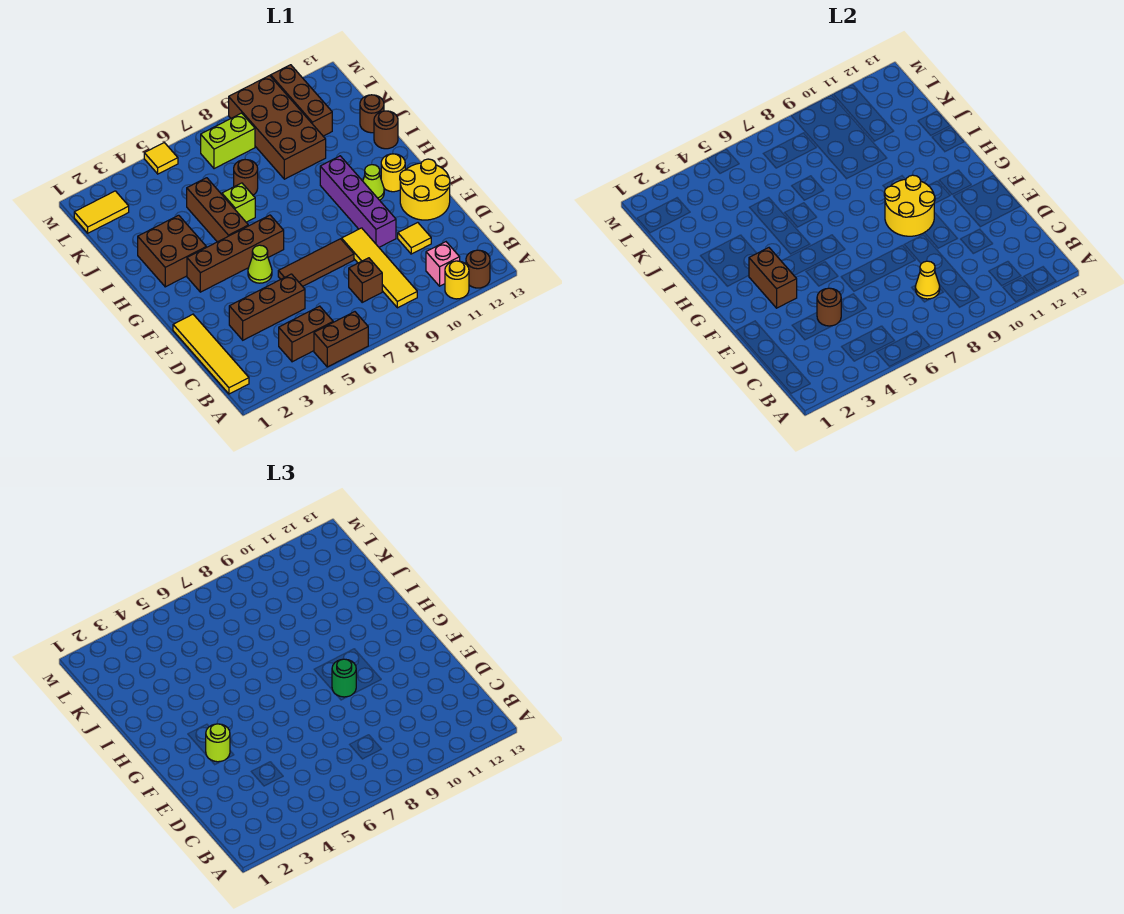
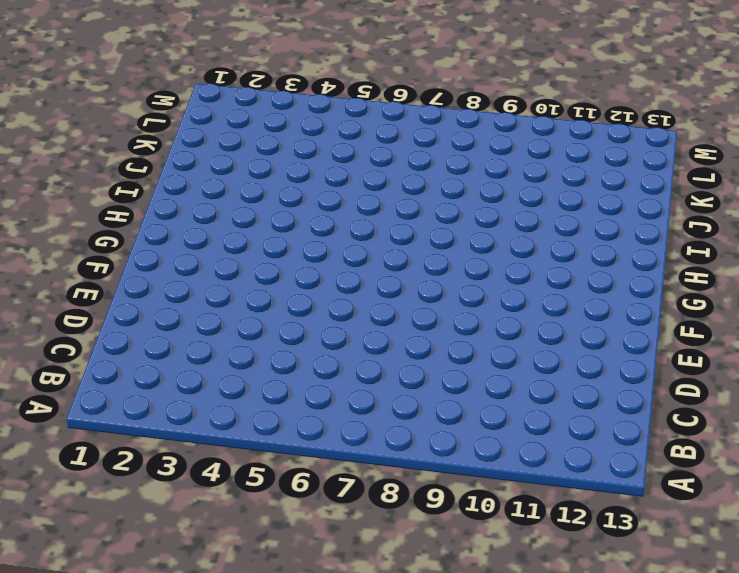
none -> brown 1x2 brick [314,312,368,367]
none -> yellow 1x1 round brick [445,261,469,299]
none -> brown 1x1 round brick [466,250,490,288]
none -> yellow 1x4 tile [173,314,249,394]

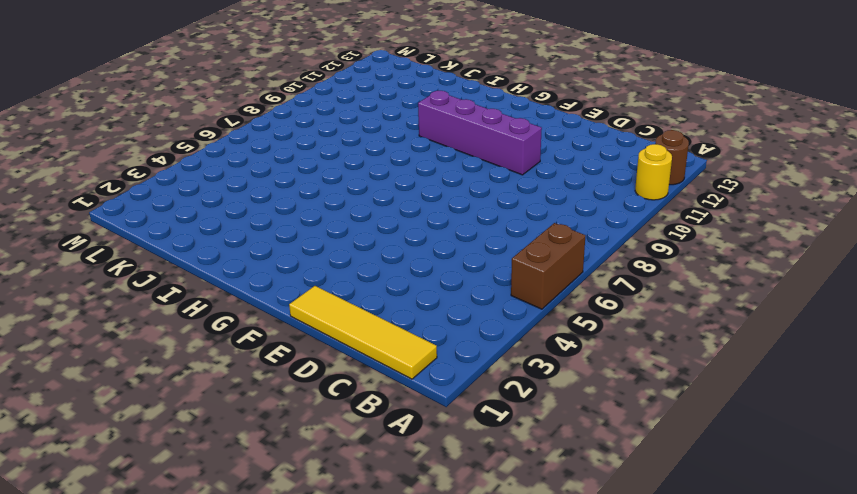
none -> brown 1x2 brick [279,306,333,362]
none -> yellow 1x4 tile [342,228,417,308]
none -> pink 1x1 brick [426,242,460,286]
none -> brown 1x1 brick [349,258,382,302]

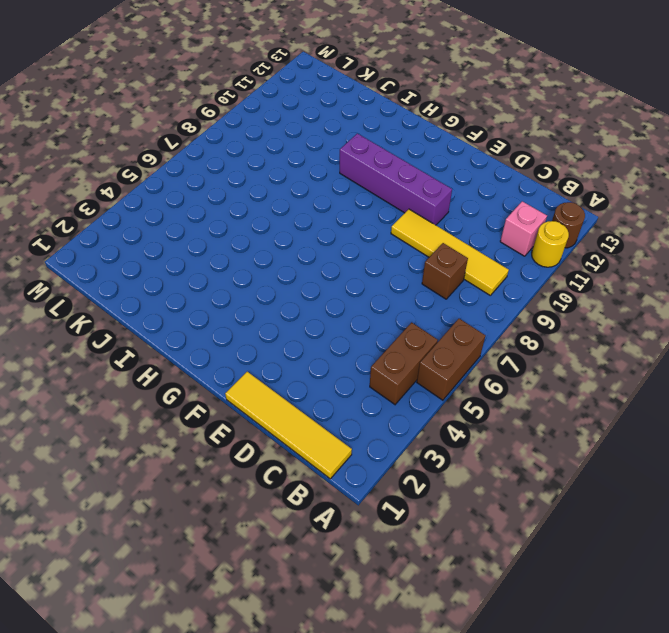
none -> brown 1x3 brick [229,274,305,340]
none -> yellow 1x1 tile [398,223,431,254]
none -> brown 1x3 tile [278,239,354,286]
none -> yellow 2x2 round brick [400,159,450,220]

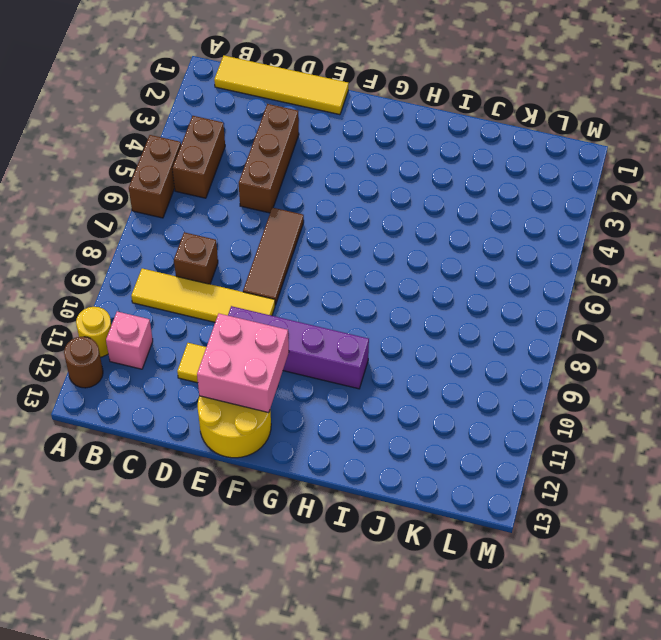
pink 2x2 brick [197,314,289,413] -> none
none -> lime 1x1 cone [248,245,272,283]
none -> brown 1x4 brick [187,215,284,292]
none -> lime 1x1 cone [363,165,384,200]
none -> yellow 1x1 round brick [381,154,405,192]

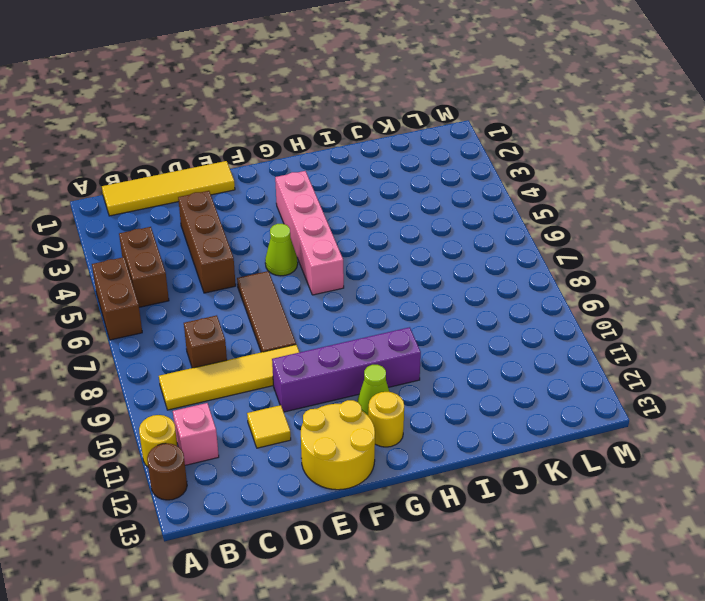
pink 1x4 brick [275,171,344,295] -> brown 1x4 brick [187,215,284,292]
none -> brown 2x2 brick [138,215,206,287]
none -> brown 1x3 brick [187,178,248,242]
none -> lime 1x1 brick [222,183,255,222]
none -> brown 1x1 round brick [374,111,398,149]

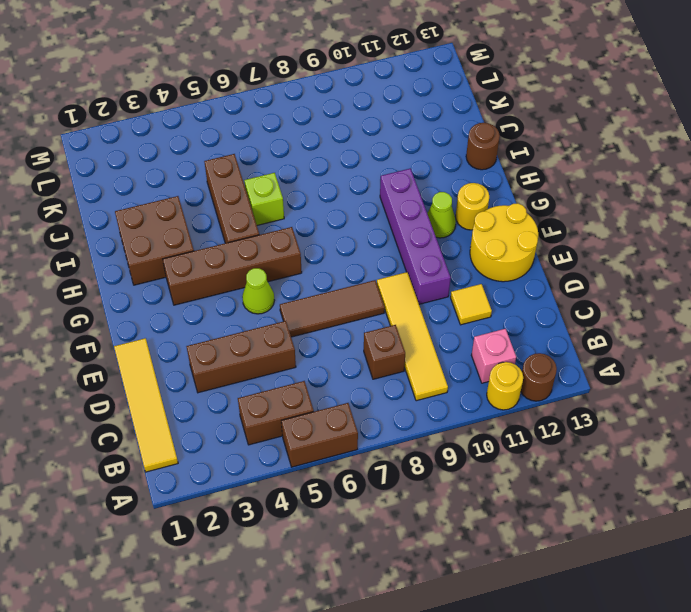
none -> brown 1x1 round brick [234,160,258,195]
none -> brown 2x4 brick [229,76,326,179]
none -> brown 1x1 round brick [360,95,384,133]
none -> brown 1x3 brick [271,65,332,136]

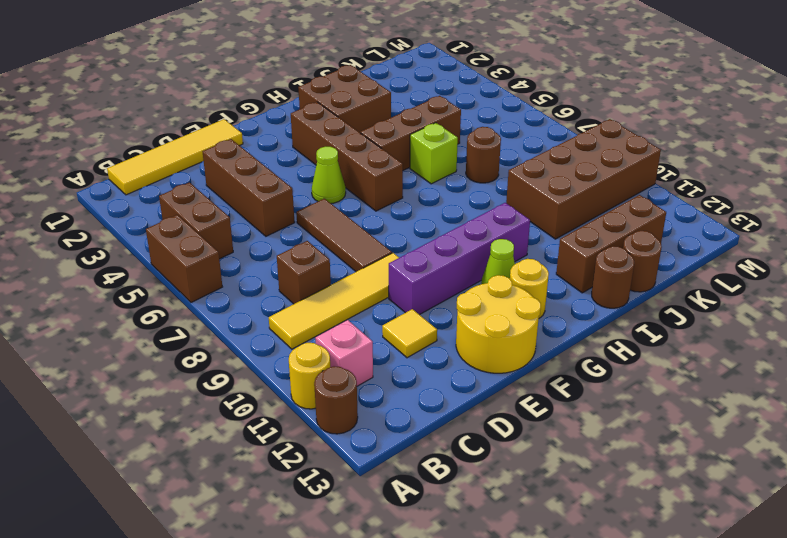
brown 1x3 brick [556,195,666,293] -> brown 1x3 brick moved to [271,65,332,136]
none -> yellow 1x2 tile [74,191,129,233]
none -> lime 1x2 brick [201,113,255,169]
none -> yellow 1x1 tile [144,143,178,174]
none -> yellow 1x1 cone [915,261,940,299]

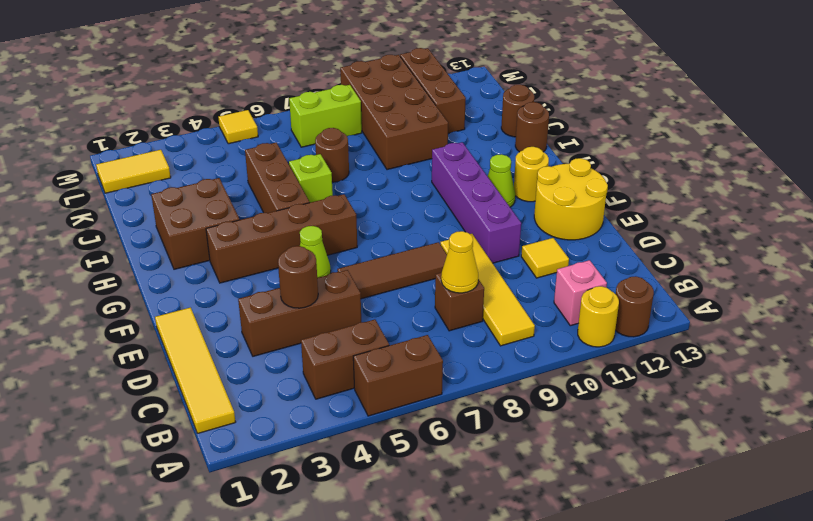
none -> brown 1x2 brick [749,248,797,308]
none -> yellow 2x2 round brick [884,175,935,236]
none -> lime 1x1 round brick [206,724,230,762]
none -> green 1x1 round brick [332,659,356,697]

